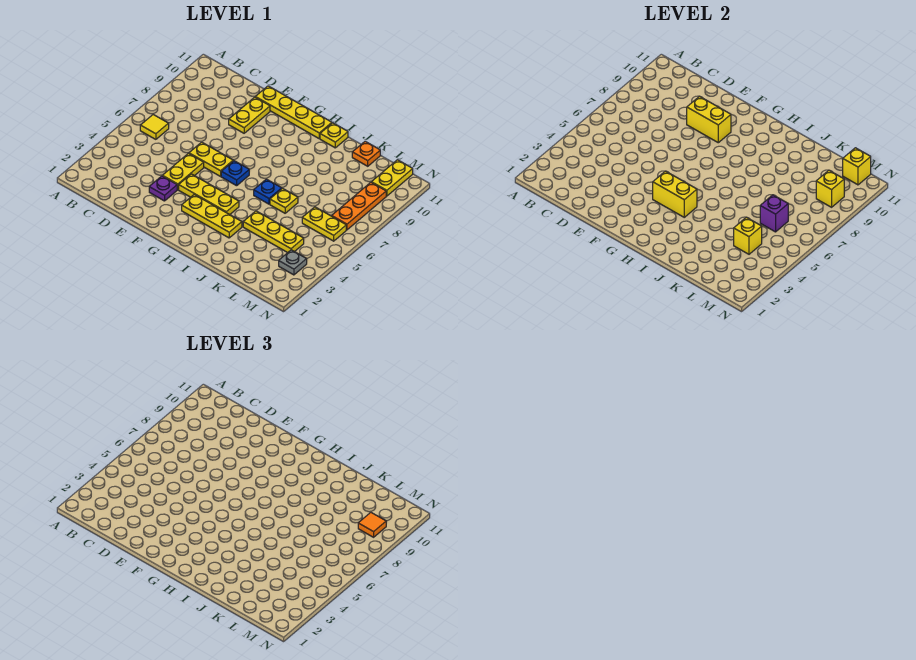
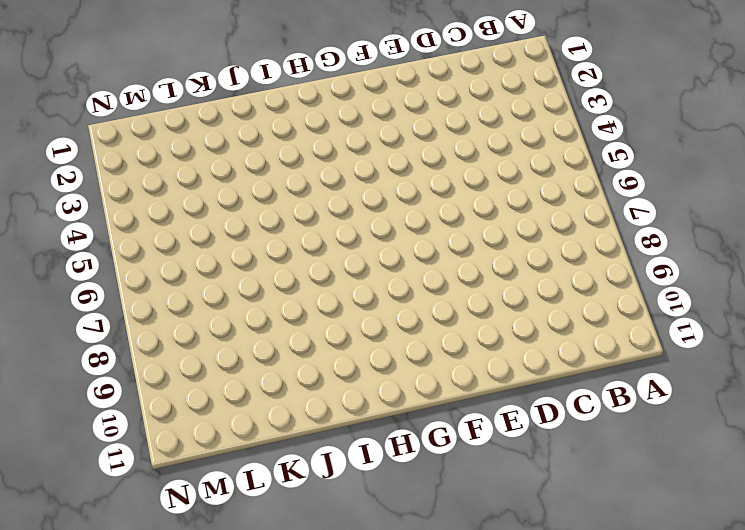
none -> yellow 1x1 tile [140,115,169,139]
none -> purple 1x1 plate [149,176,177,201]
none -> yellow 1x2 plate [163,153,204,190]

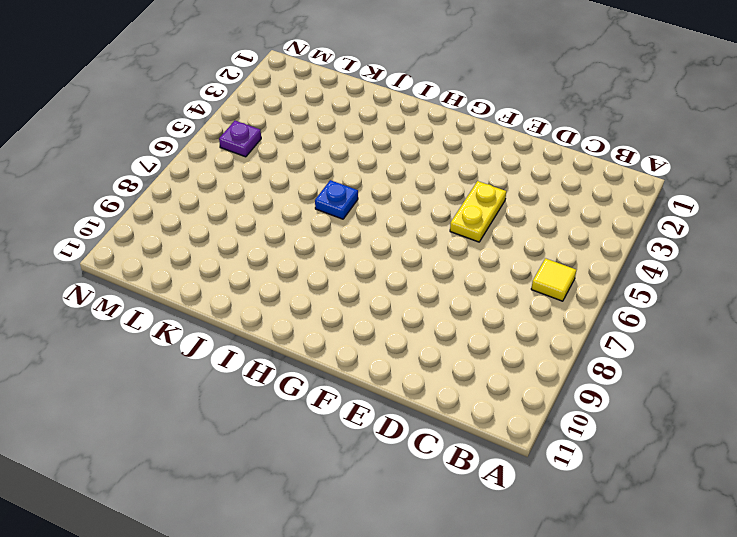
purple 1x1 plate [219,121,261,157] -> purple 1x1 plate moved to [149,176,177,201]
none -> yellow 1x2 plate [189,142,233,176]
none -> yellow 1x2 plate [229,97,270,133]
none -> yellow 1x4 plate [255,86,332,138]

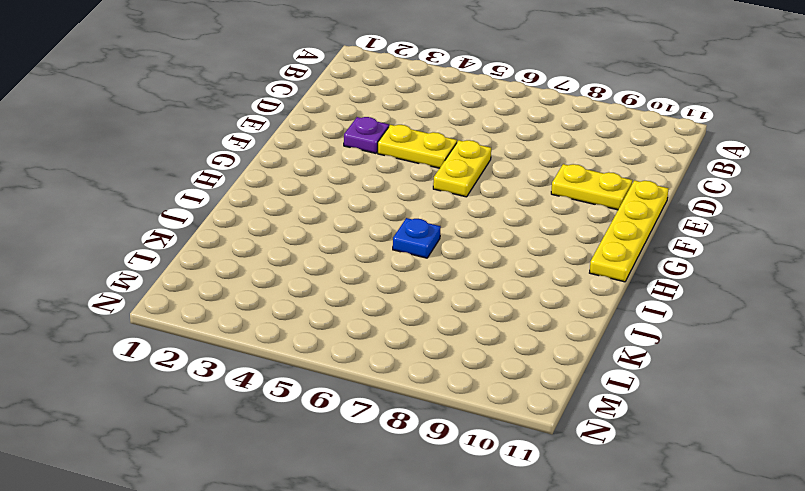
none -> yellow 1x1 tile [140,115,169,139]
none -> yellow 1x3 plate [179,174,239,215]
none -> yellow 1x3 plate [182,195,242,238]

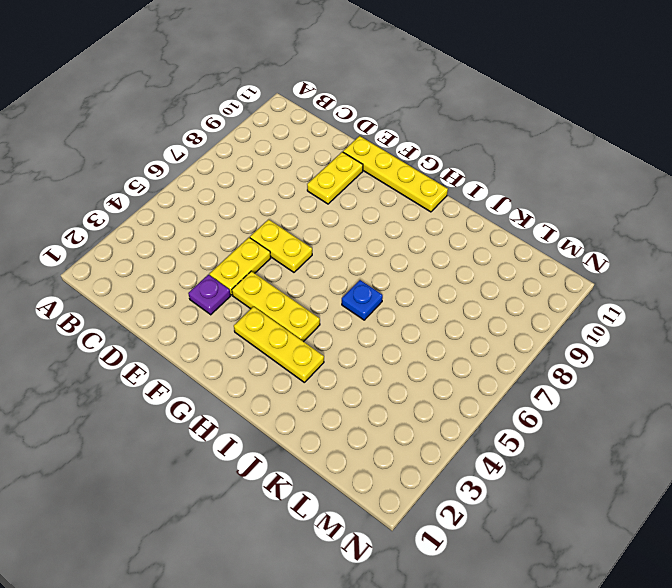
none -> yellow 1x1 tile [140,115,169,139]
none -> blue 1x1 plate [221,161,249,186]
none -> yellow 1x1 plate [320,123,348,148]

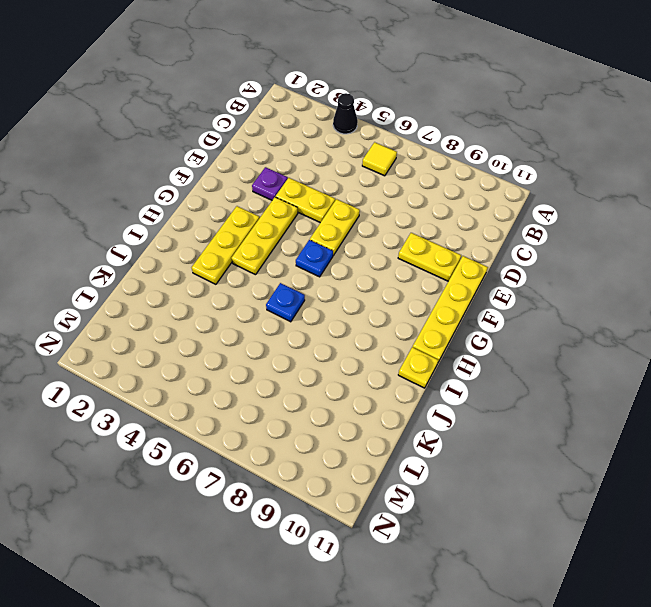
black 1x1 cone [333,93,358,134] -> none
none -> yellow 1x3 plate [243,211,304,253]
none -> yellow 1x1 plate [270,188,298,213]
none -> orange 1x1 plate [352,141,380,166]

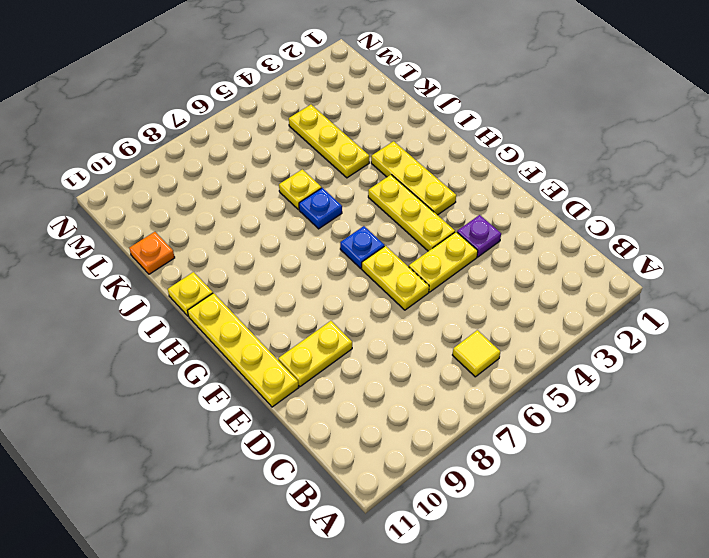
none -> yellow 1x2 plate [302,207,346,241]
none -> grey 1x1 plate [279,250,307,275]
none -> orange 1x3 plate [332,183,386,230]

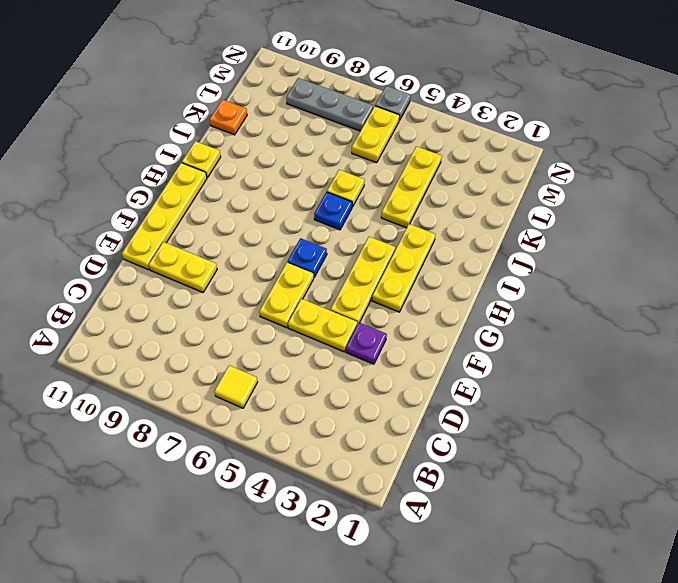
grey 1x3 plate [286,78,373,131] -> orange 1x3 plate [332,183,386,230]
grey 1x1 plate [375,86,411,120] -> grey 1x1 plate moved to [279,250,307,275]
none -> yellow 1x2 plate [371,160,413,196]
none -> yellow 1x2 brick [687,96,731,143]
none -> yellow 1x2 brick [653,171,697,217]

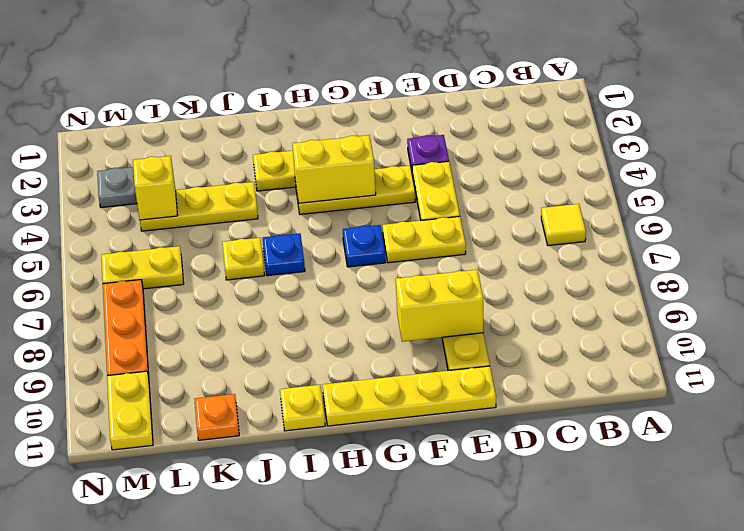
none -> purple 1x1 brick [760,195,788,232]
none -> yellow 1x1 brick [816,170,844,207]
none -> yellow 1x1 brick [843,148,871,185]

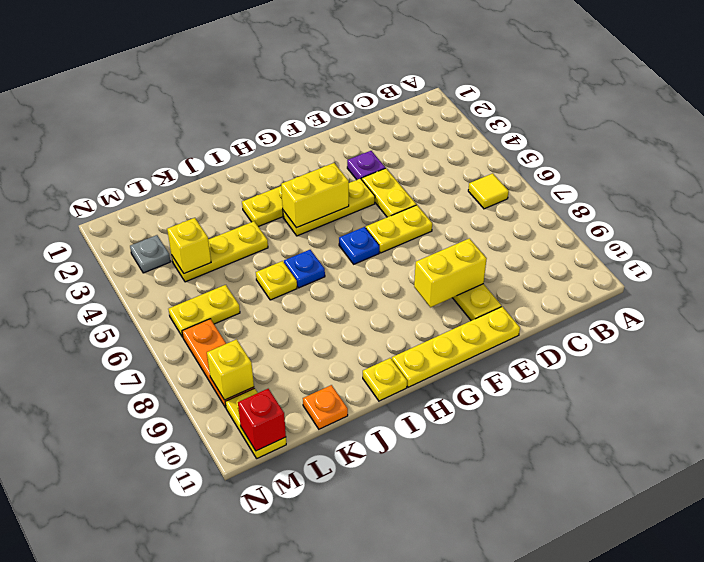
red 1x1 brick [238,389,286,451] -> yellow 1x1 brick [843,148,871,185]
none -> purple 1x1 brick [760,195,788,232]
none -> orange 1x1 tile [358,513,386,537]

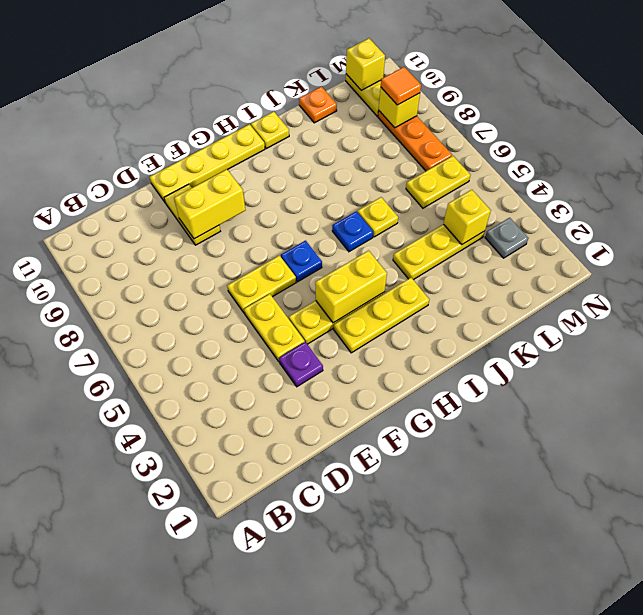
none -> yellow 1x1 tile [140,115,169,139]
none -> purple 1x1 brick [760,195,788,232]

